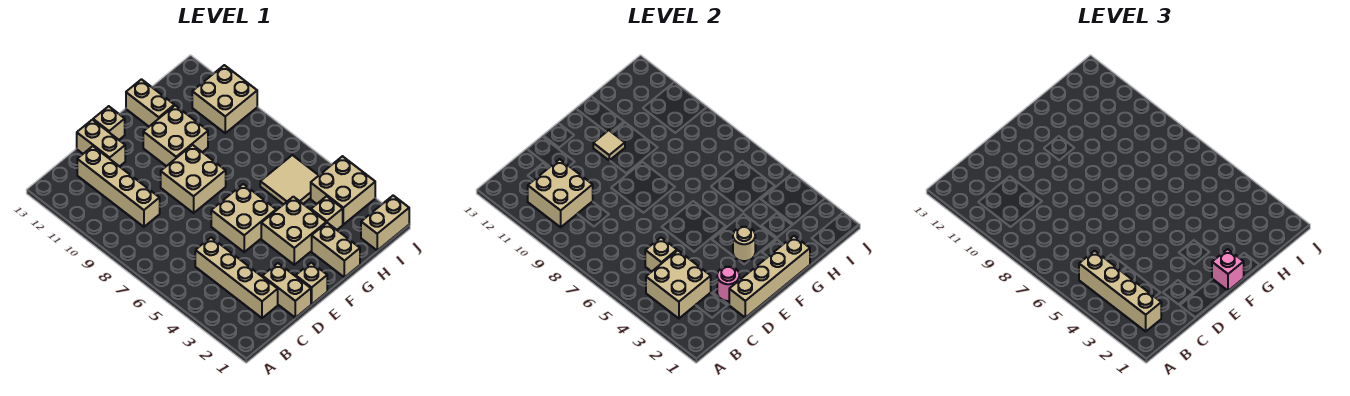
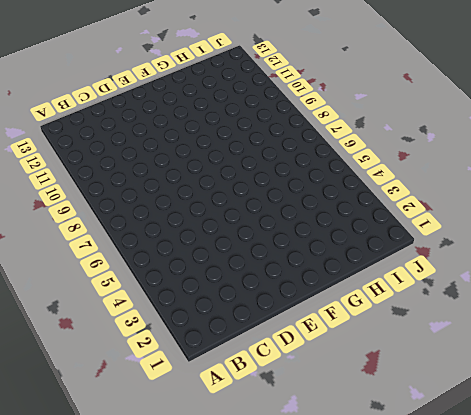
none -> tan 1x4 brick [195,238,278,318]
none -> tan 1x4 brick [77,146,160,227]
none -> tan 1x2 brick [262,263,311,318]

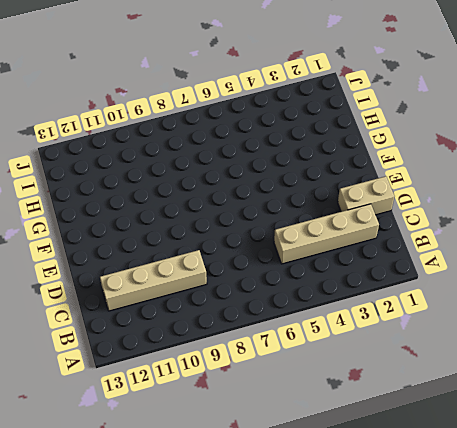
none -> tan 1x2 brick [77,120,125,167]
none -> tan 1x1 brick [296,263,327,304]
none -> tan 2x2 brick [211,184,276,252]

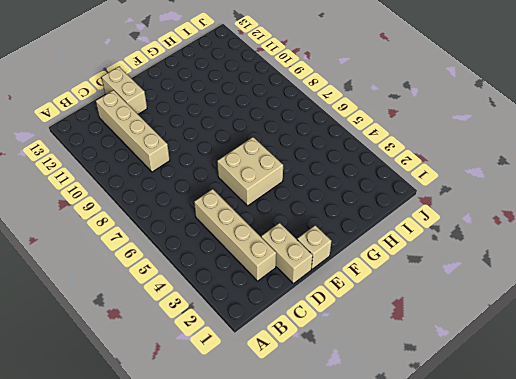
none -> tan 2x2 brick [161,145,226,213]
none -> tan 1x1 brick [93,106,125,140]
none -> tan 2x2 brick [261,197,326,265]

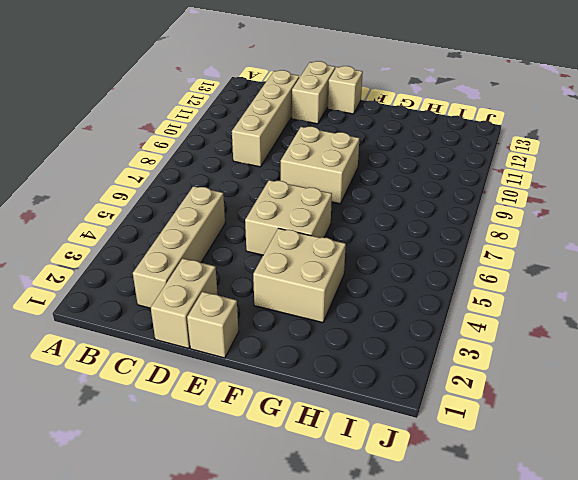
none -> tan 2x2 brick [143,105,208,166]
none -> tan 1x2 brick [312,223,360,277]
none -> tan 1x2 brick [126,79,174,126]

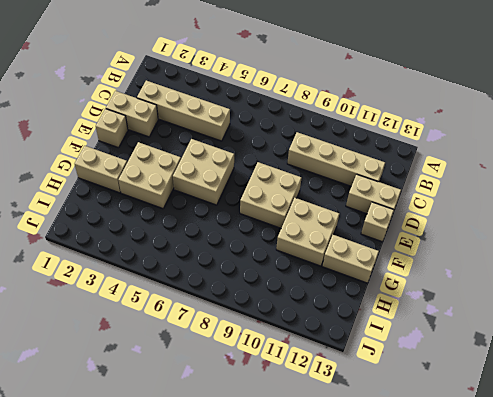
none -> tan 1x1 brick [311,196,343,230]
none -> tan 2x2 tile [260,155,319,204]
none -> tan 1x2 brick [361,196,409,250]

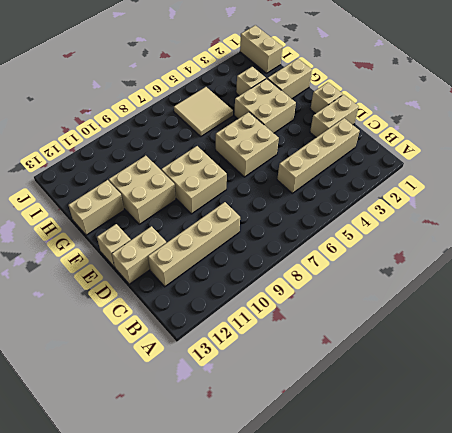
none -> tan 2x2 brick [311,156,375,224]
none -> tan 2x2 brick [192,65,257,133]
none -> tan 2x2 brick [646,250,711,318]

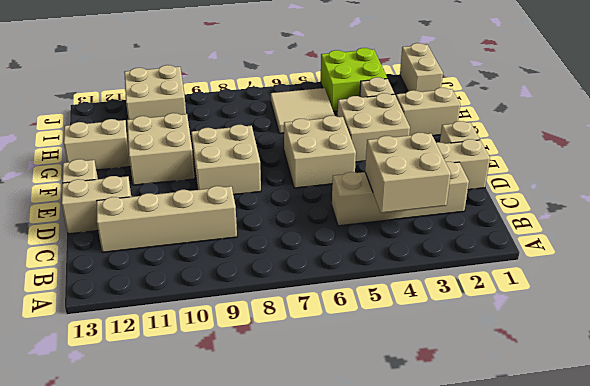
lime 2x2 brick [321,48,387,111] -> tan 2x2 brick [311,156,375,224]
none -> tan 2x2 brick [528,159,593,227]
none -> tan 1x1 brick [645,238,677,272]
none -> tan 1x4 brick [729,236,810,318]

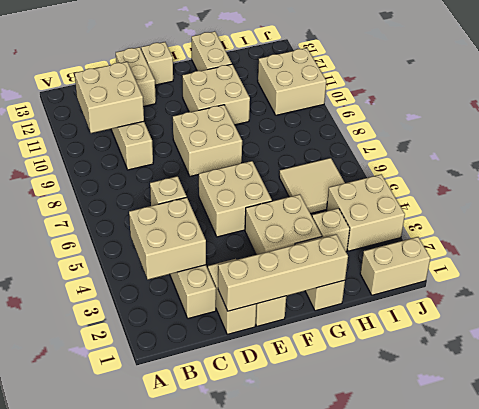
none -> pink 1x1 round brick [717,267,739,301]
none -> tan 1x1 round brick [733,227,755,261]
none -> tan 1x1 tile [593,130,625,161]

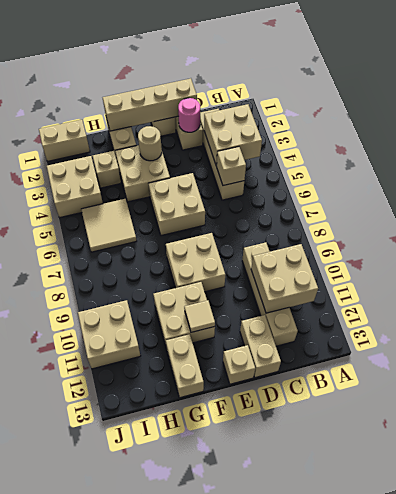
none -> tan 1x4 brick [1079,251,1161,331]
none -> pink 1x1 brick [1212,249,1244,291]

